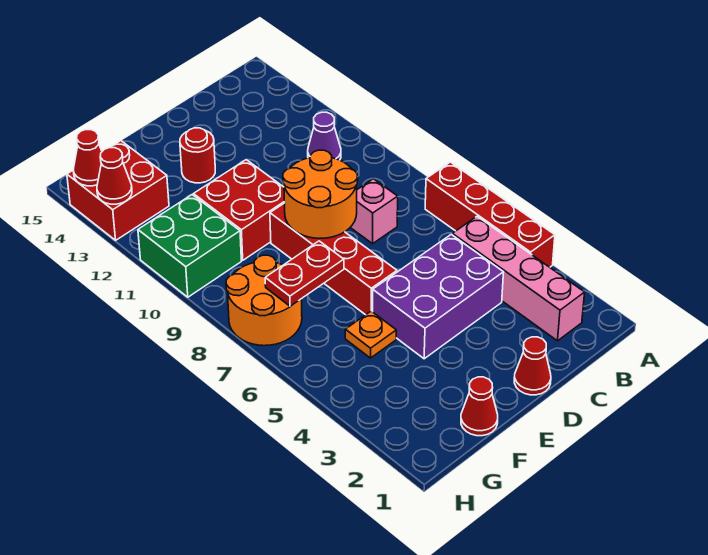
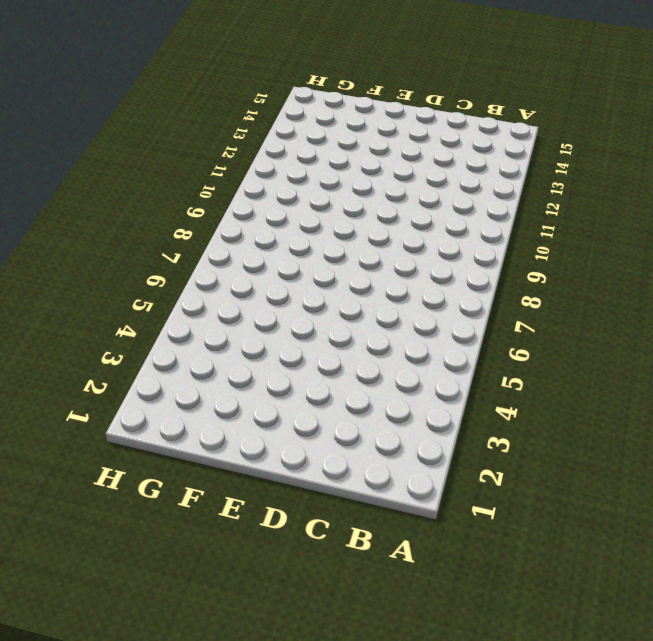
none -> red 1x4 brick [425,162,555,267]
none -> pink 1x4 brick [452,217,585,341]
none -> purple 1x1 cone [308,112,341,160]

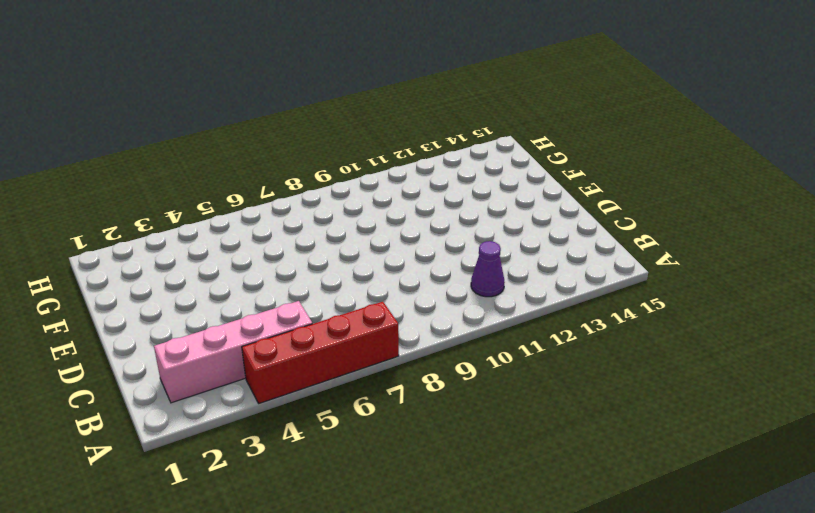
none -> purple 2x3 brick [373,235,504,359]
none -> pink 1x1 brick [350,179,398,244]
none -> red 1x1 cone [514,337,551,395]

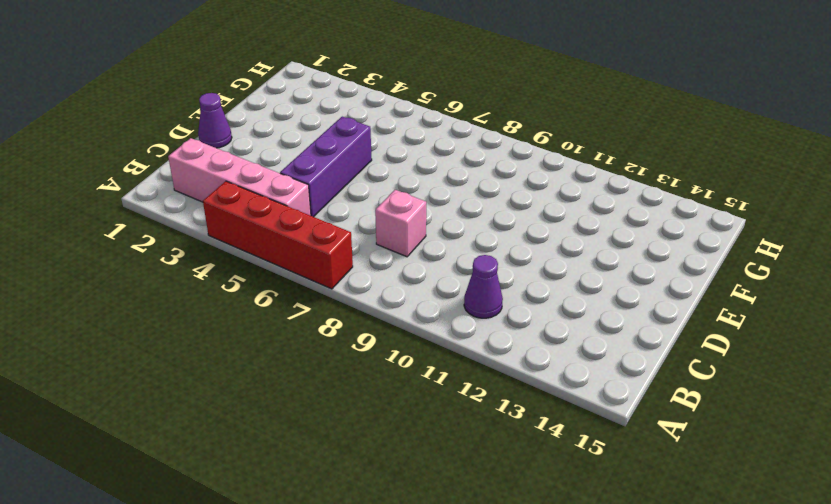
purple 1x3 brick [280,117,372,217] -> purple 2x3 brick [373,235,504,359]
purple 1x1 cone [198,93,232,148] -> red 1x1 cone [514,337,551,395]
none -> red 1x4 brick [270,203,397,315]
none -> red 2x2 brick [194,160,284,260]
none -> red 1x1 round brick [180,128,215,183]

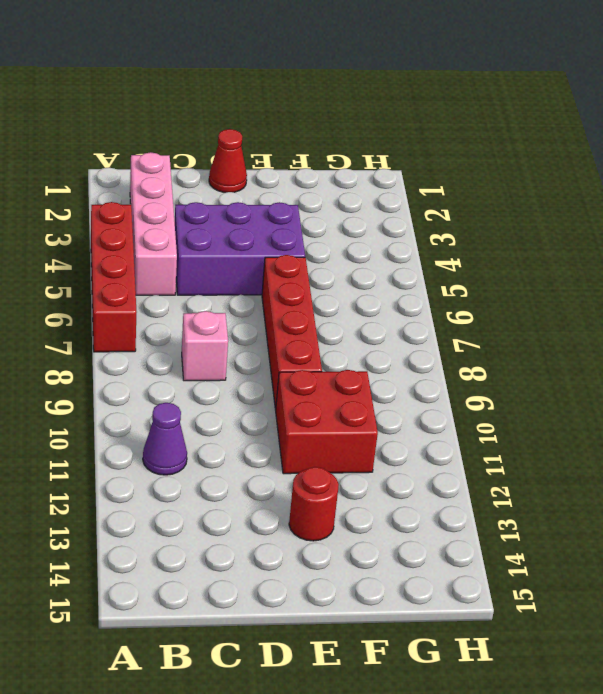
none -> red 1x1 cone [461,377,498,436]
none -> orange 1x1 plate [345,311,396,358]
none -> orange 2x2 round brick [226,255,302,346]

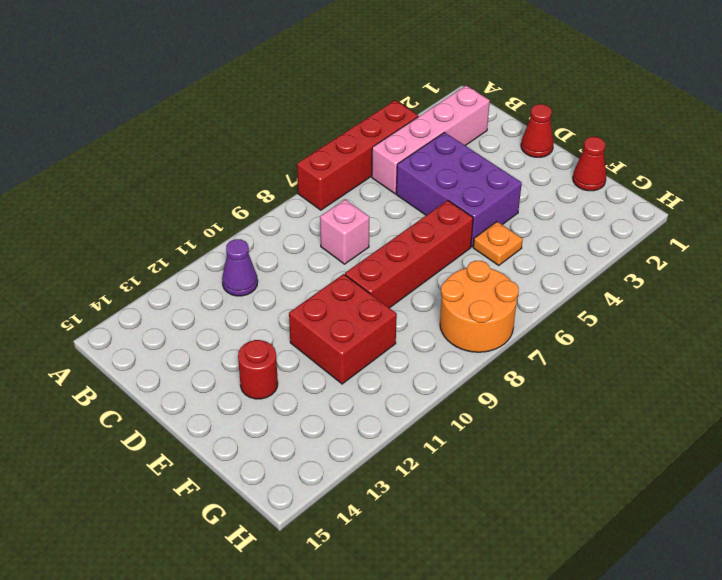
none -> green 2x2 brick [138,195,241,297]
none -> red 2x2 brick [67,141,169,240]
none -> orange 2x2 round brick [283,150,358,238]

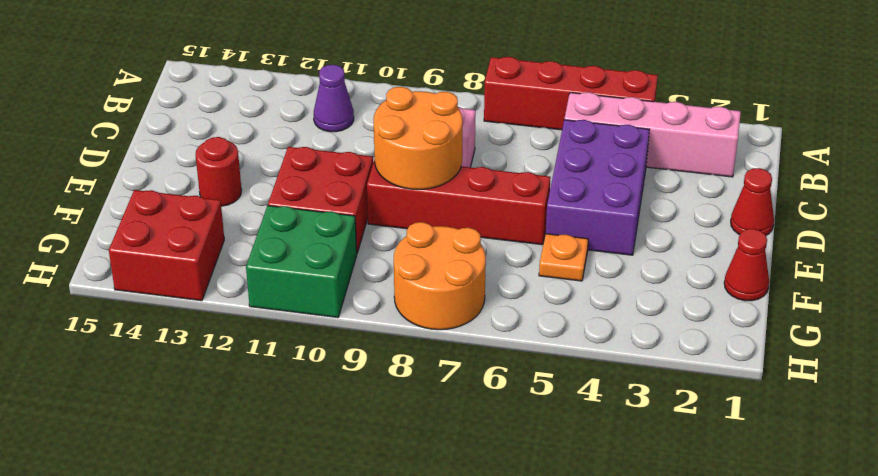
none -> red 1x2 plate [265,241,344,306]
none -> red 1x1 cone [97,148,132,204]
none -> red 1x1 cone [73,130,102,186]

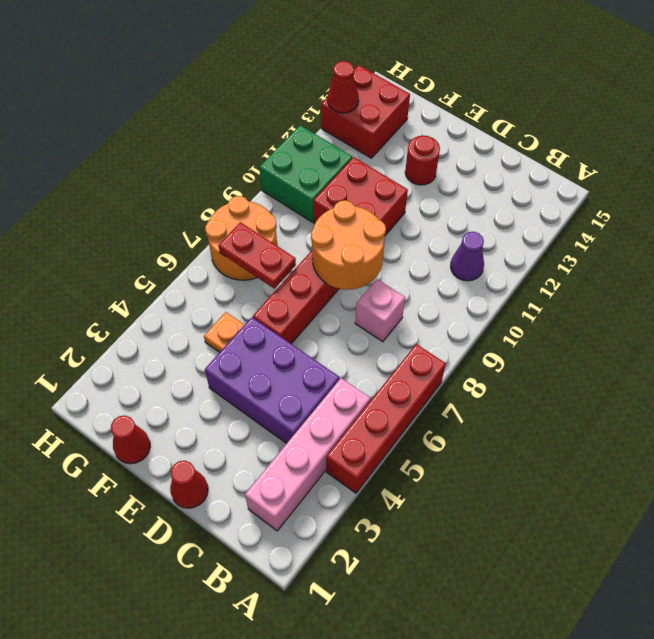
none -> red 1x1 cone [73,130,102,186]

